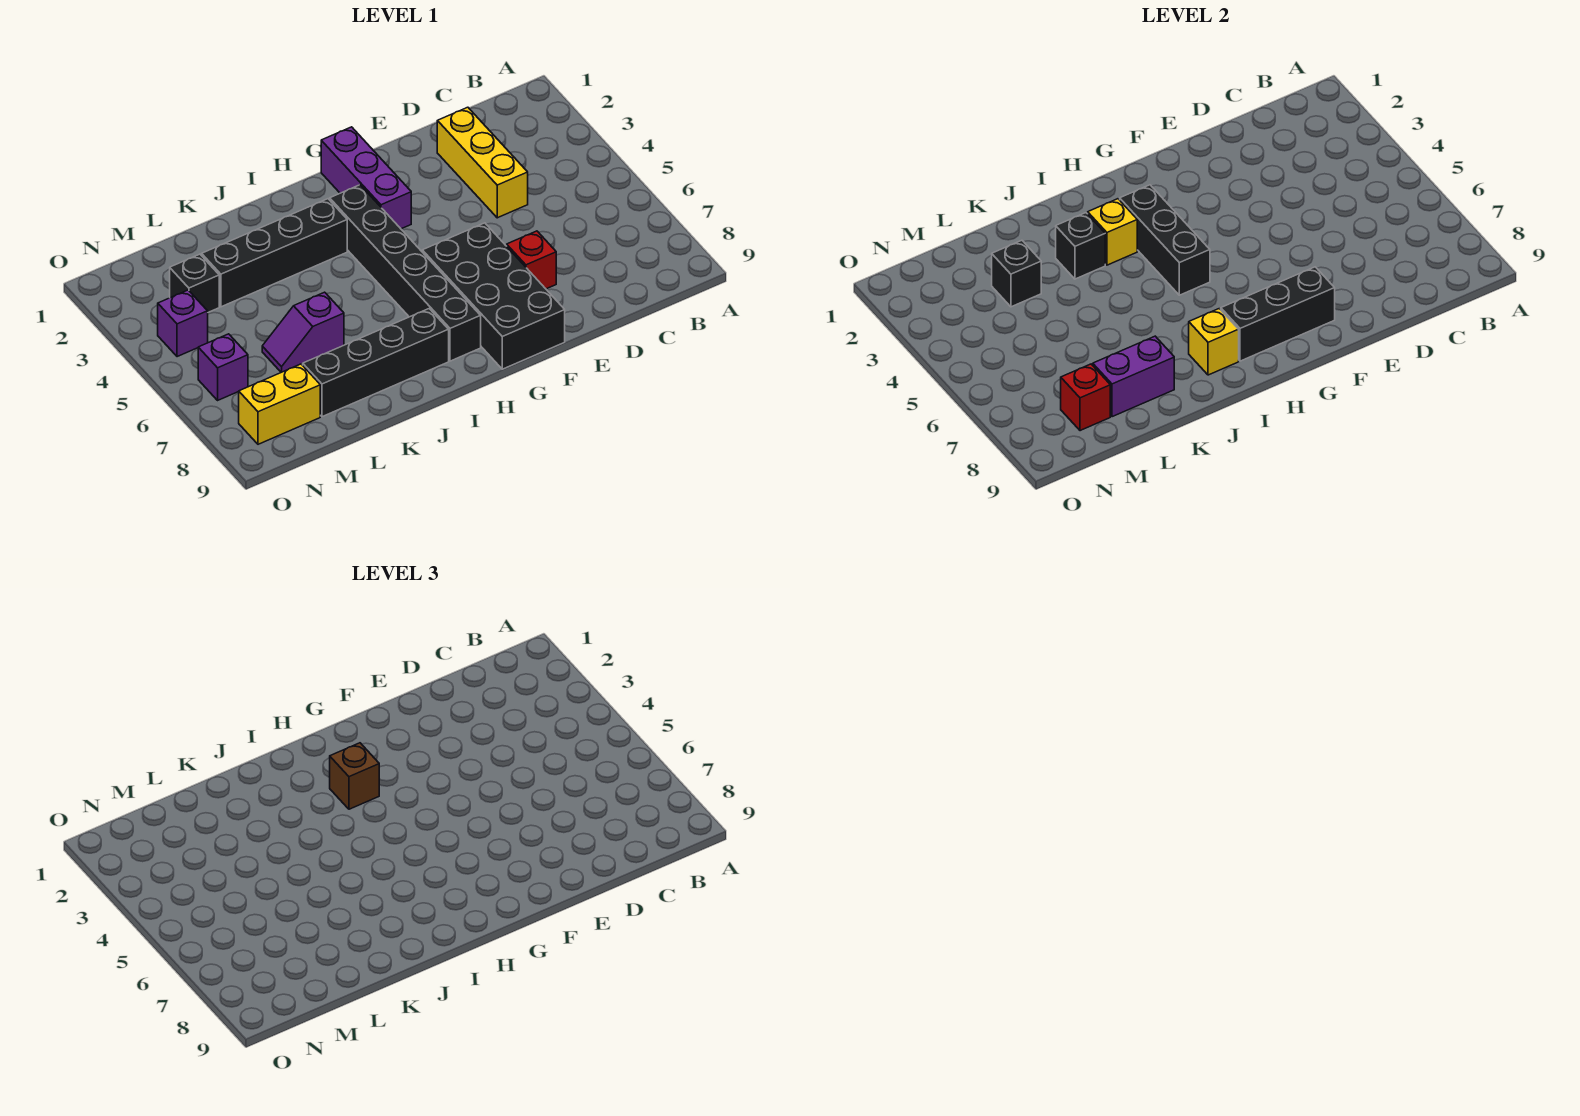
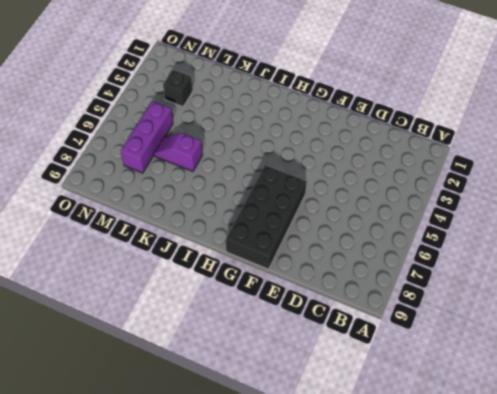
purple 1x3 brick [121,101,173,173] -> purple 1x3 brick moved to [321,127,411,229]
none -> yellow 1x3 brick [437,107,528,218]
none -> red 1x1 brick [507,231,556,289]
none -> black 1x6 brick [330,185,481,361]

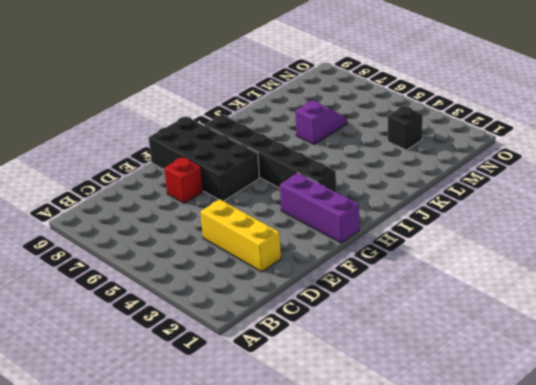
none -> black 1x4 brick [202,199,347,307]
none -> black 1x4 brick [303,309,449,417]
none -> yellow 1x2 brick [239,364,320,444]

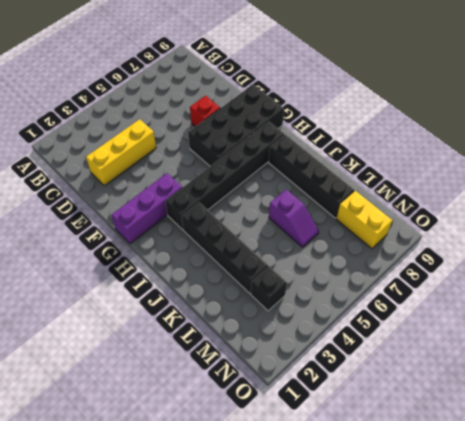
none -> purple 1x1 brick [158,290,208,357]
none -> purple 1x1 brick [198,334,248,400]
none -> black 1x3 brick [1221,267,1335,361]

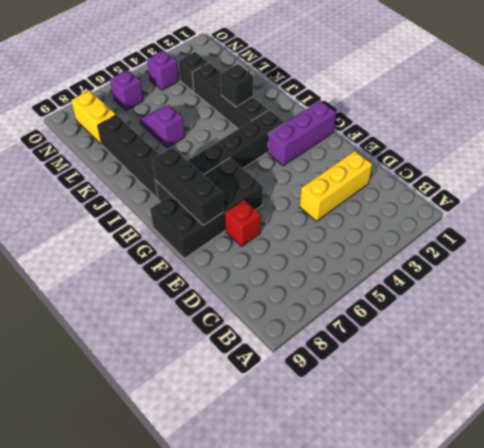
none -> black 1x3 brick [1120,185,1210,295]
none -> yellow 1x1 brick [1088,199,1137,265]
none -> yellow 1x1 brick [1189,309,1239,375]

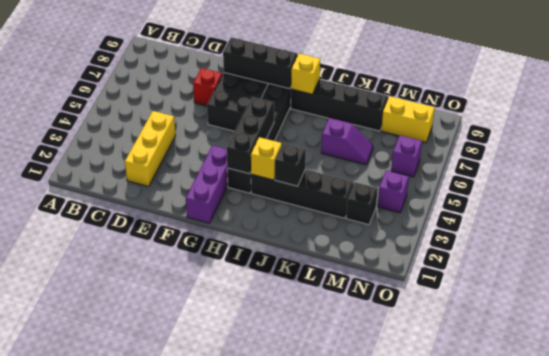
none -> purple 1x2 brick [1093,336,1174,417]
none -> black 1x1 brick [992,240,1041,307]
none -> red 1x1 brick [1061,364,1110,431]

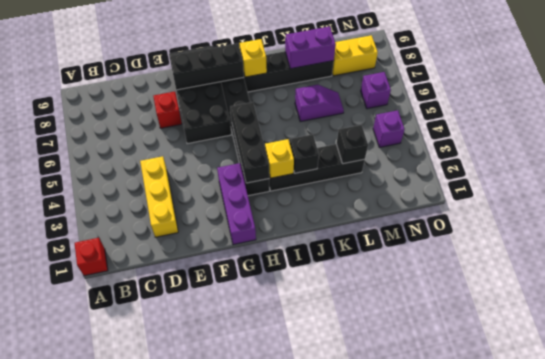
red 1x1 brick [75,238,108,276] -> red 1x1 brick moved to [1061,364,1110,431]
none -> black 1x1 brick [170,254,219,312]
none -> brown 1x1 brick [330,743,379,809]

